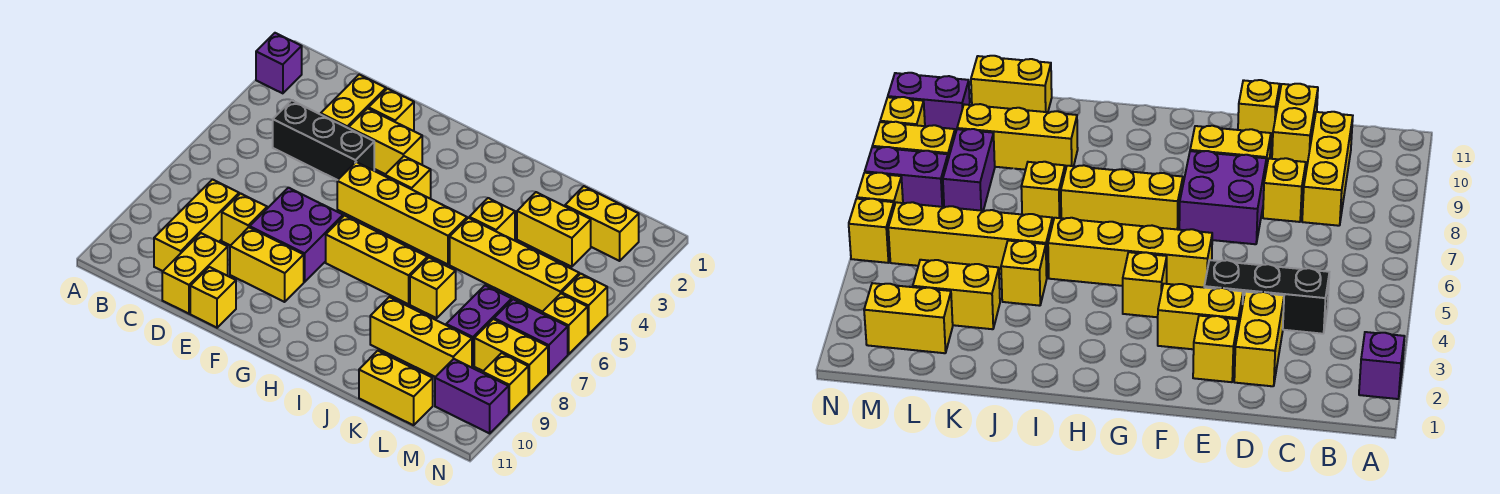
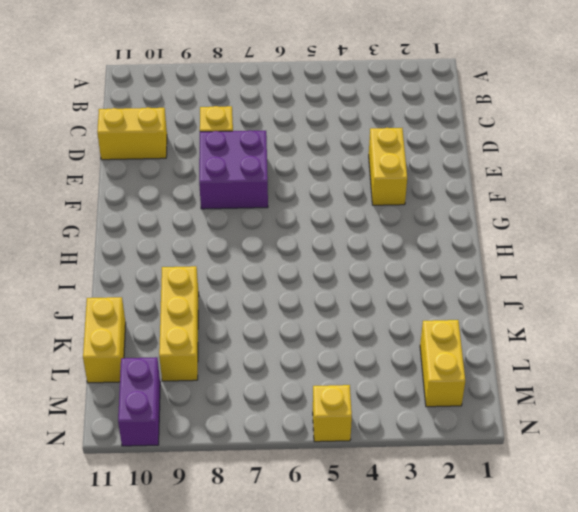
none -> purple 1x1 brick [256,33,302,93]
none -> black 1x3 brick [273,100,374,180]
none -> yellow 1x3 brick [154,179,239,271]

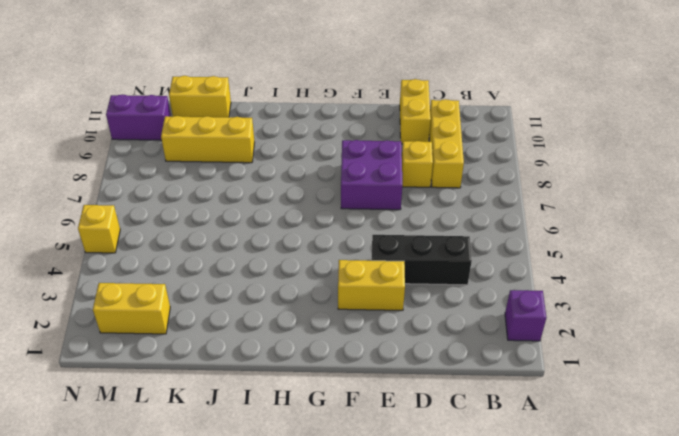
none -> yellow 1x2 brick [321,75,386,128]
none -> yellow 1x1 brick [368,89,414,131]
none -> yellow 1x2 brick [230,227,304,302]

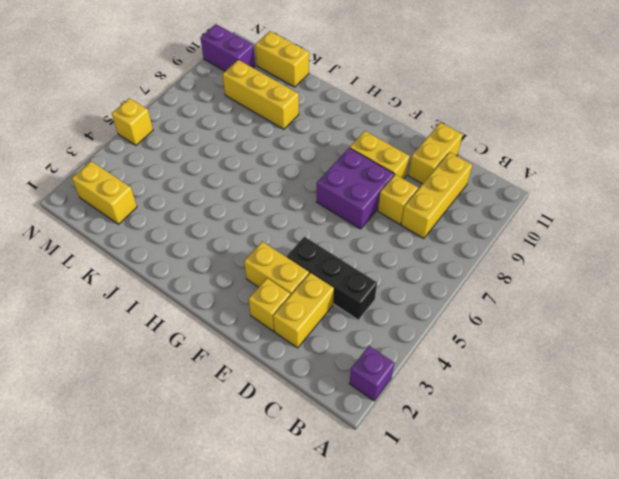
none -> yellow 1x1 brick [190,267,236,328]
none -> yellow 1x4 brick [337,162,467,264]
none -> yellow 1x1 brick [385,156,431,198]

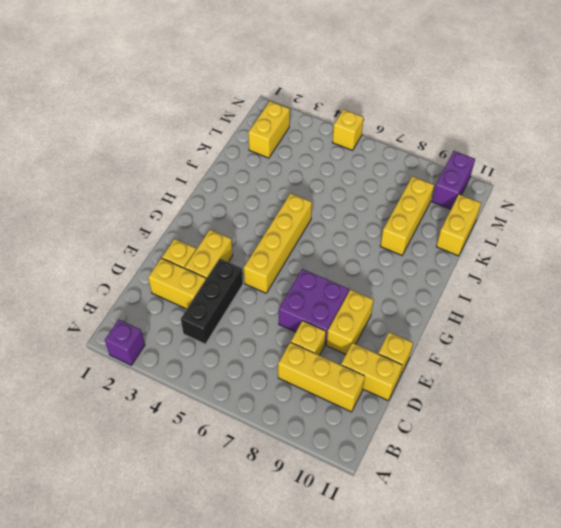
none -> yellow 1x1 brick [385,156,431,198]
none -> yellow 1x3 brick [326,215,427,304]
none -> yellow 1x1 brick [469,198,515,240]

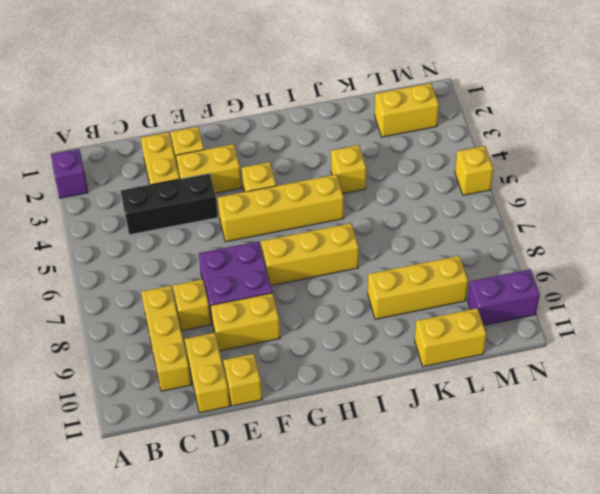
none -> yellow 1x4 brick [450,218,579,312]
none -> yellow 1x1 brick [410,258,456,318]
none -> yellow 1x2 brick [517,192,591,267]

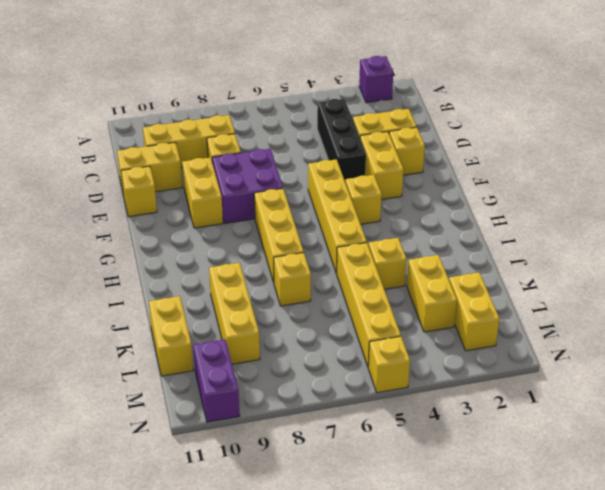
none -> purple 1x2 brick [446,285,512,366]
none -> purple 1x2 brick [494,299,568,374]
none -> yellow 1x2 brick [474,319,548,394]

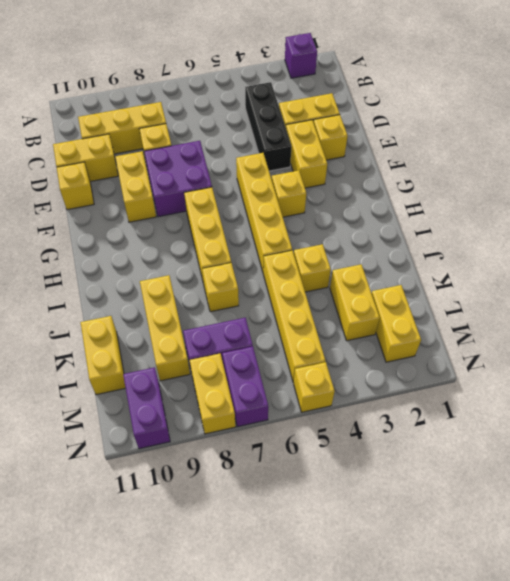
none -> yellow 1x1 brick [542,293,588,354]
none -> yellow 1x1 brick [483,353,528,413]

